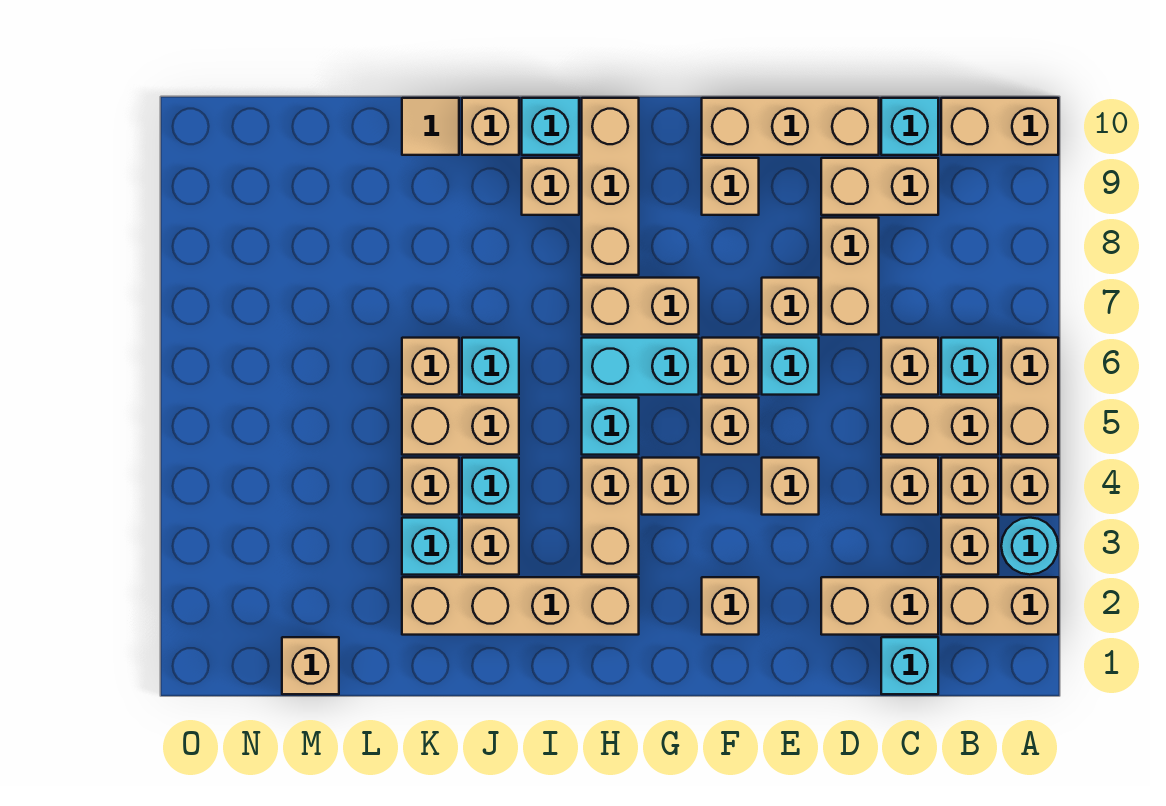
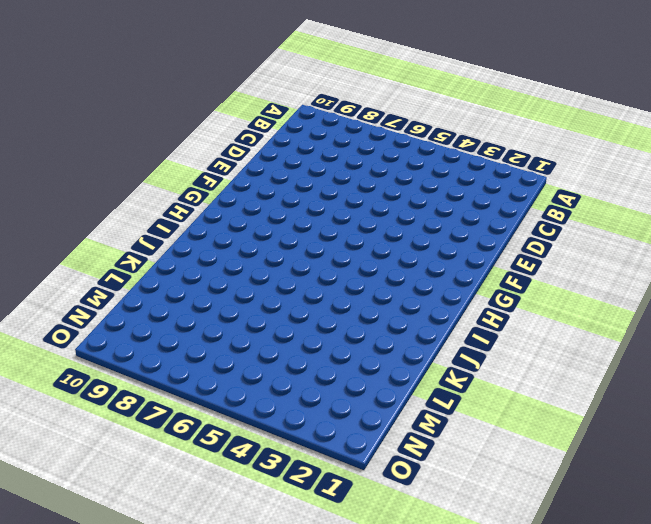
none -> tan 1x2 brick [941,577,1058,635]
none -> cyan 1x1 round brick [1001,518,1058,575]
none -> tan 1x1 brick [1001,458,1058,515]
none -> tan 1x2 brick [1001,338,1058,455]

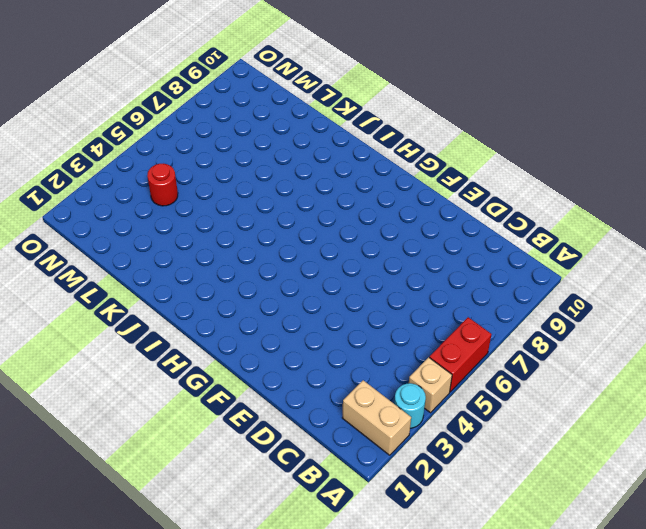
red 1x2 brick [429,317,492,392] -> tan 1x2 brick [1001,338,1058,455]
red 1x1 round brick [147,164,178,206] -> none
none -> tan 1x2 brick [941,98,1058,155]
none -> tan 1x1 brick [941,518,998,575]
none -> tan 1x1 brick [941,458,998,515]
none -> tan 1x2 brick [881,398,998,455]

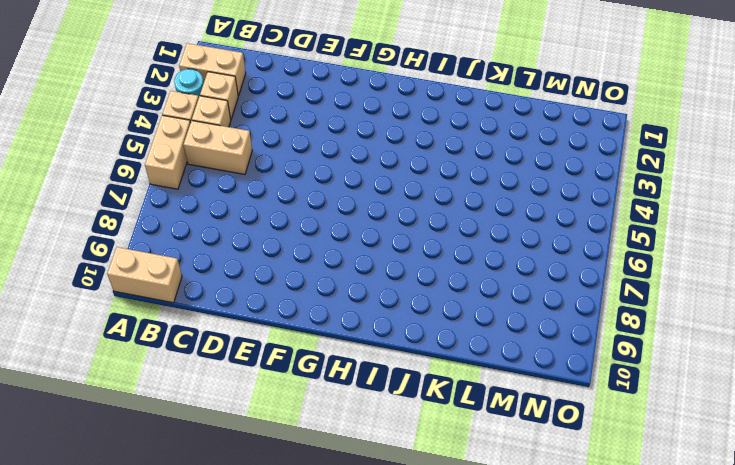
none -> cyan 1x1 brick [941,338,998,395]
none -> cyan 1x1 brick [881,637,938,694]
none -> tan 1x2 brick [821,577,938,635]
none -> tan 1x1 brick [881,458,938,515]

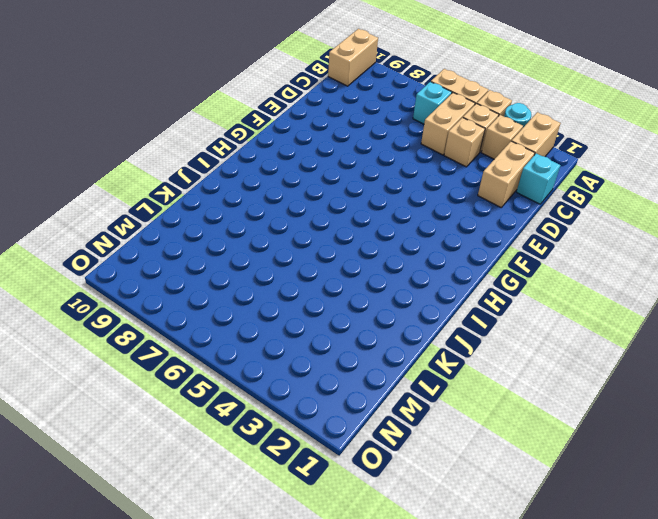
none -> tan 1x1 brick [881,338,938,395]
none -> tan 1x2 brick [821,158,938,215]
none -> cyan 1x1 brick [881,98,938,155]
none -> tan 1x2 brick [821,218,879,335]

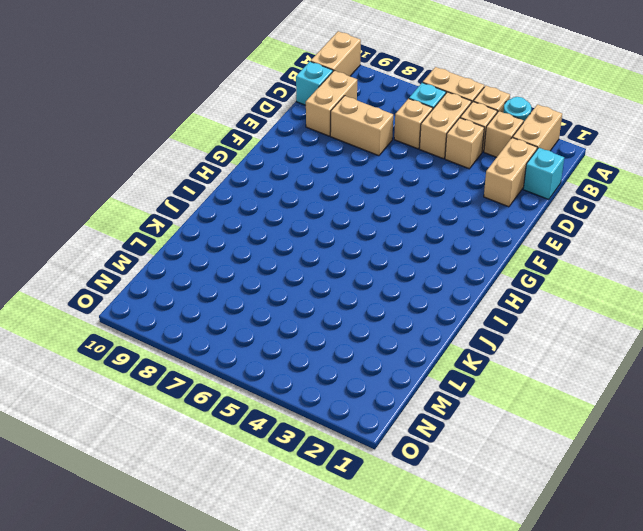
none -> tan 1x3 brick [702,98,879,155]
none -> tan 1x1 brick [762,458,819,515]
none -> cyan 1x1 brick [762,338,819,395]
none -> tan 1x1 brick [762,278,819,335]

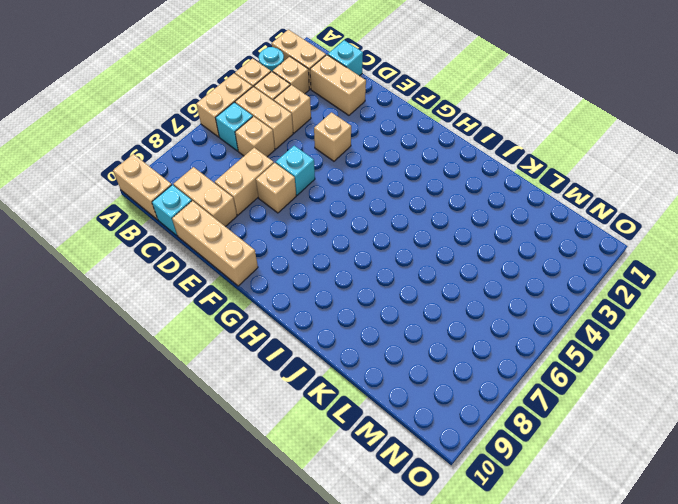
none -> tan 1x1 brick [702,577,759,635]
none -> tan 1x1 brick [702,398,759,455]
none -> tan 1x1 brick [702,338,759,395]
none -> tan 1x1 brick [702,158,759,215]

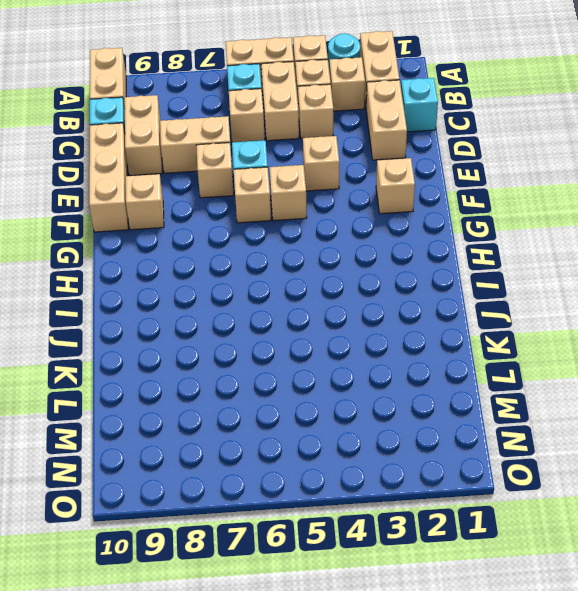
none -> tan 1x1 brick [642,458,699,515]
none -> cyan 1x2 brick [582,338,699,395]
none -> tan 1x2 brick [582,278,699,335]
none -> tan 1x4 brick [402,577,639,635]

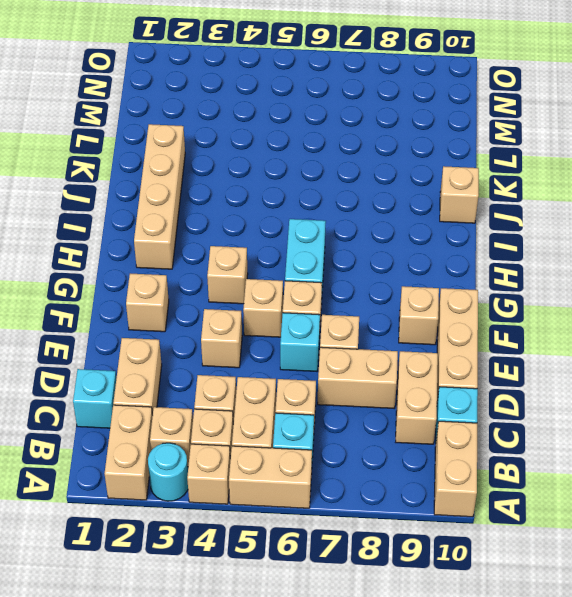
none -> tan 1x2 brick [582,278,699,335]
none -> tan 1x2 brick [582,458,639,575]
none -> cyan 1x1 brick [582,398,639,455]
none -> tan 1x3 brick [582,98,639,275]

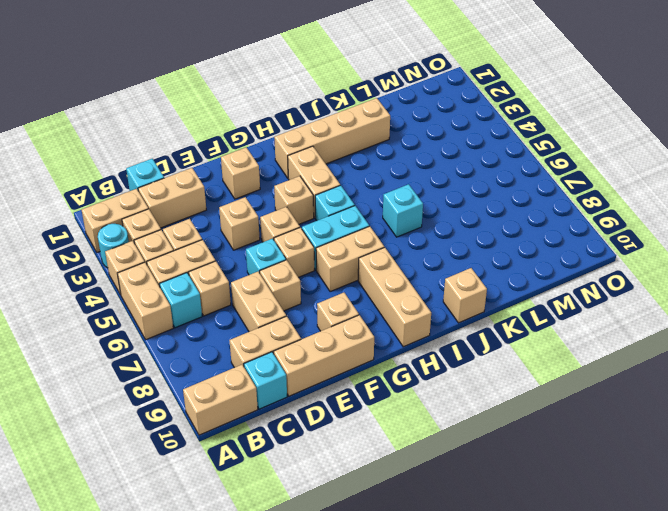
none -> tan 1x1 brick [522,158,579,215]
none -> cyan 1x1 brick [522,98,579,155]
none -> tan 1x1 brick [462,518,519,575]
none -> cyan 1x1 brick [462,458,519,515]

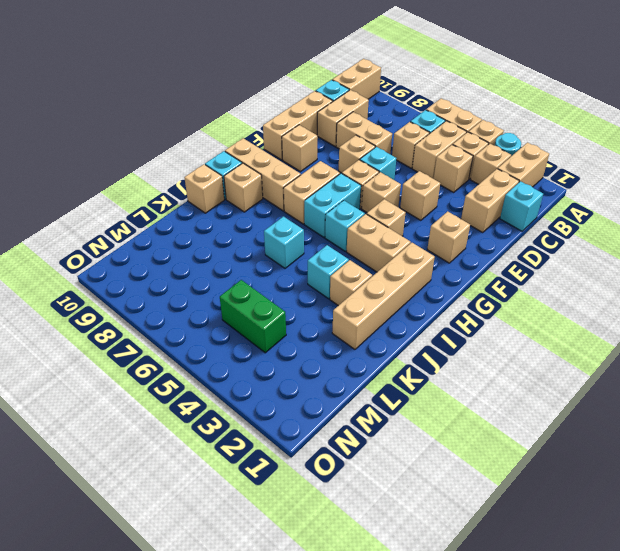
green 1x2 brick [220,280,286,353] -> none
none -> tan 1x2 brick [402,398,519,455]
none -> cyan 1x1 brick [402,518,459,575]
none -> tan 1x1 brick [402,458,459,515]
none -> tan 1x1 brick [402,338,459,395]

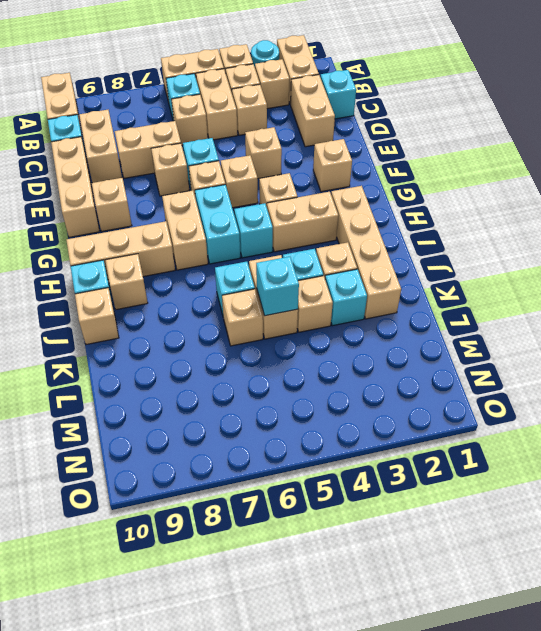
cyan 1x1 brick [256,257,299,316] -> none
none -> tan 1x1 tile [402,98,459,155]
none -> tan 1x1 brick [282,637,339,694]

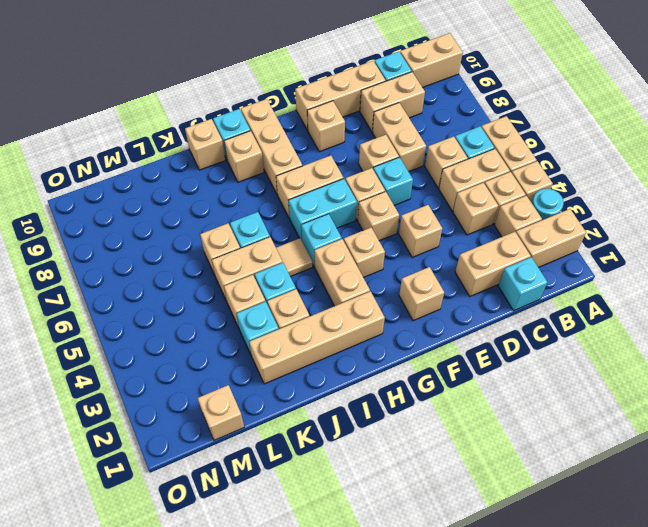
tan 1x1 tile [276,238,313,277] -> tan 1x1 tile moved to [402,98,459,155]

